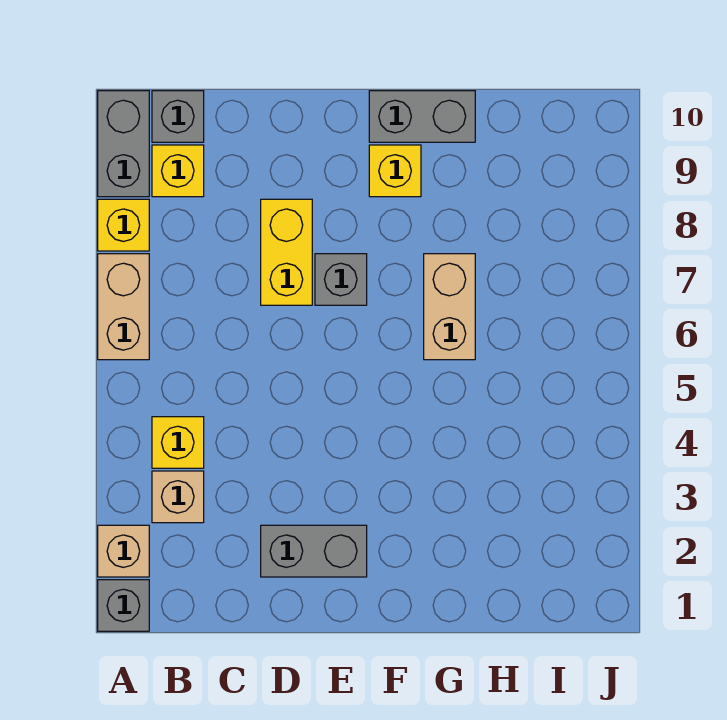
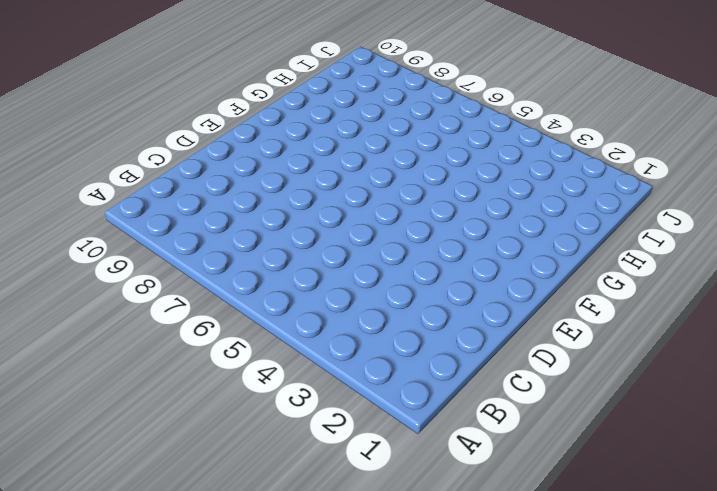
none -> grey 1x1 brick [98,580,149,631]
none -> tan 1x1 brick [98,525,149,577]
none -> tan 1x2 brick [98,254,149,360]

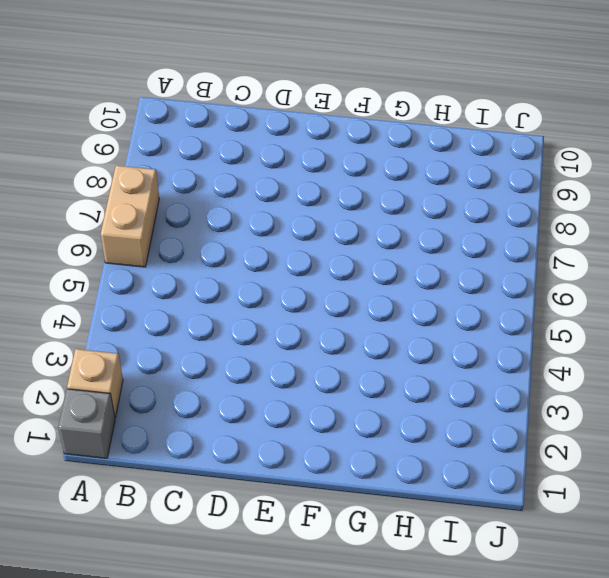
none -> yellow 1x1 brick [98,199,149,251]
none -> grey 1x2 brick [98,91,149,197]
none -> tan 1x1 brick [152,471,204,523]

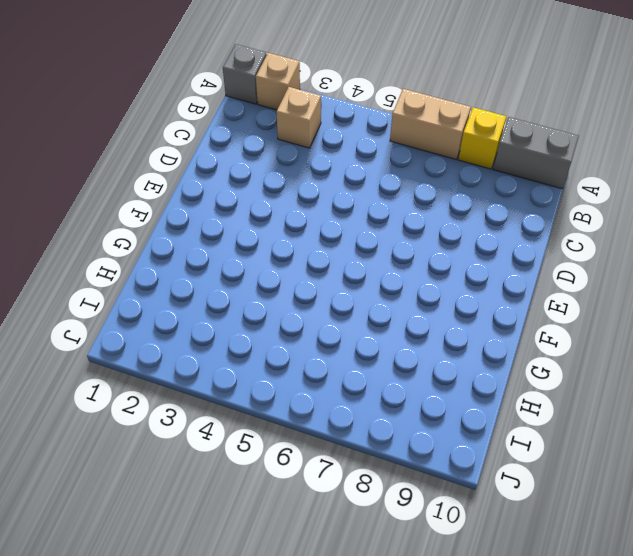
none -> yellow 1x1 brick [152,417,204,468]
none -> yellow 1x1 brick [152,145,204,197]
none -> grey 1x1 brick [152,91,204,142]

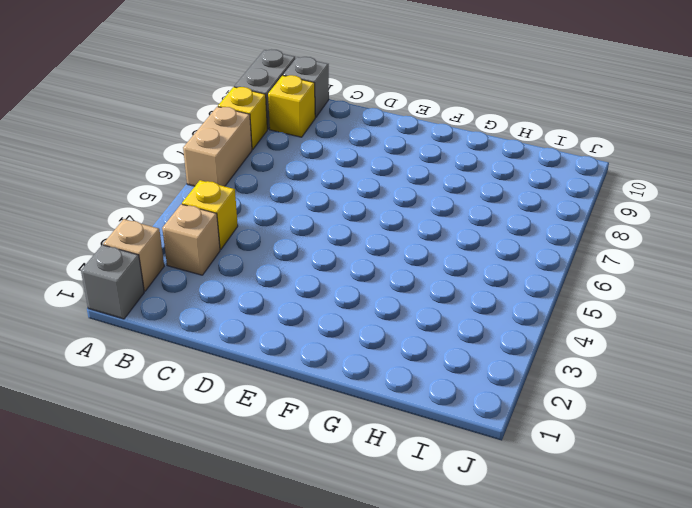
none -> grey 1x2 brick [261,525,367,577]
none -> yellow 1x2 brick [261,199,312,305]
none -> grey 1x1 brick [315,254,367,305]

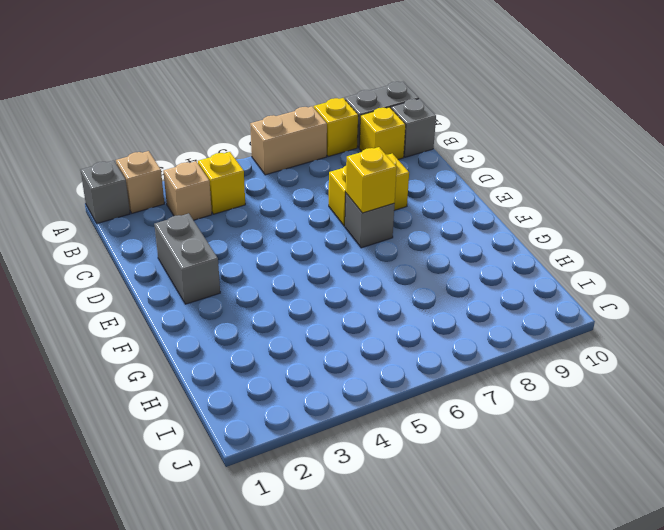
yellow 1x1 brick [346,147,397,213] -> yellow 1x1 brick moved to [369,145,421,197]
none -> grey 1x2 brick [369,91,475,142]
none -> tan 1x2 brick [424,254,475,360]

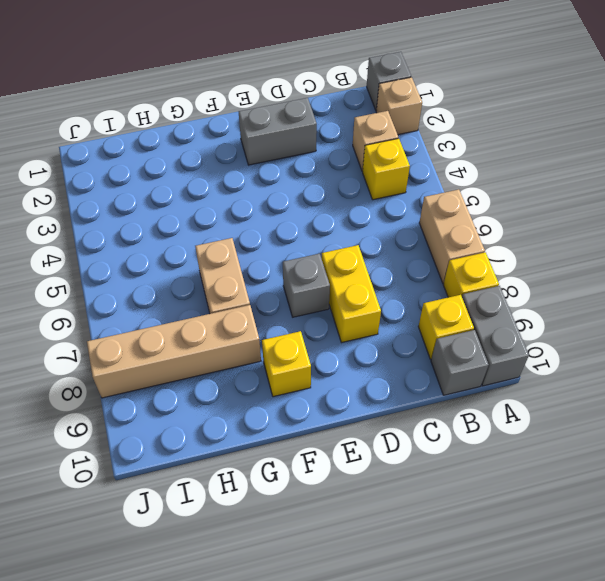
tan 1x4 brick [87,305,261,398] -> none
none -> grey 1x2 brick [369,91,475,142]

